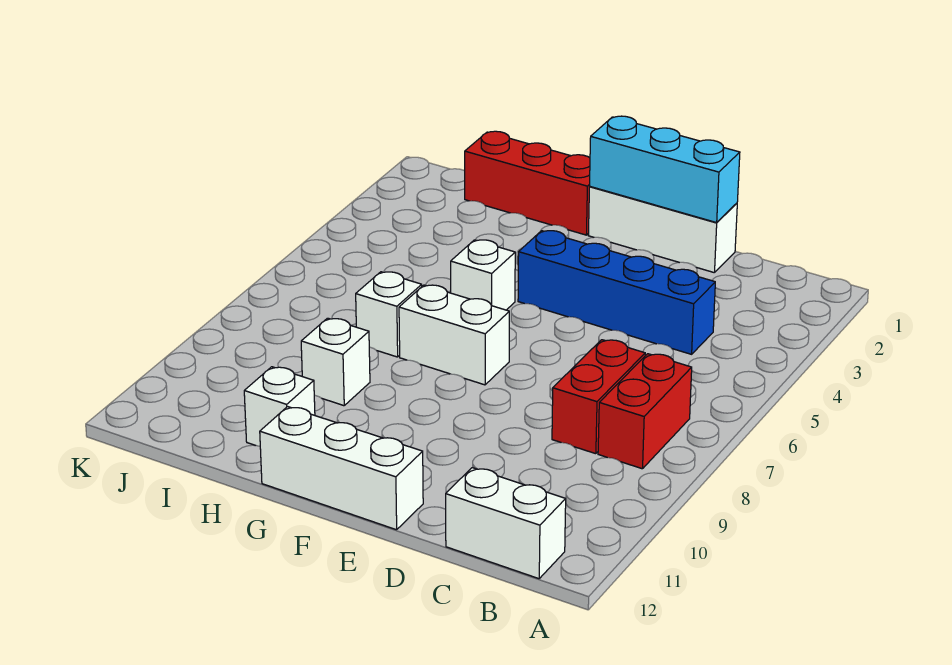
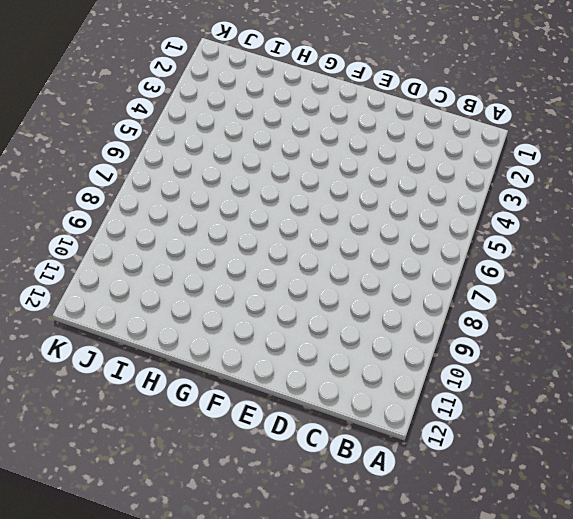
none -> red 1x2 brick [598,354,692,469]
none -> white 1x2 brick [446,468,566,579]
none -> blue 1x4 brick [518,231,715,354]

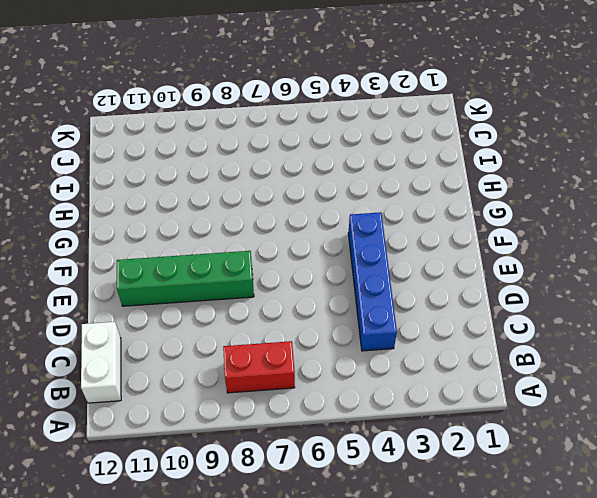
green 1x4 brick [117,251,254,306] -> none
none -> red 1x2 brick [552,340,645,454]
none -> white 1x3 brick [588,187,737,273]
none -> white 1x3 brick [260,407,423,530]

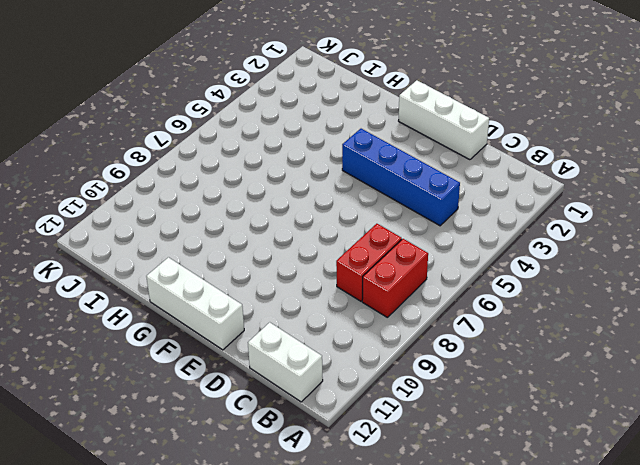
none -> white 1x2 brick [399,285,509,385]
none -> red 1x3 brick [465,131,590,235]
none -> white 1x1 brick [451,240,515,310]

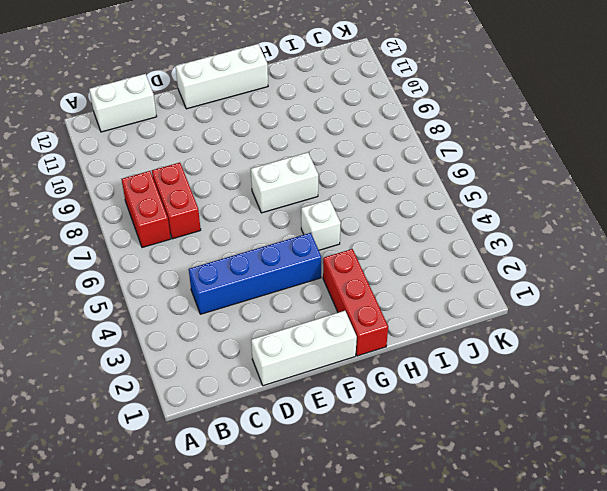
red 1x3 brick [323,249,388,356] -> red 1x3 brick turned to [465,131,590,235]
none -> white 1x1 brick [356,272,422,357]
none -> white 1x1 brick [301,318,370,406]
none -> white 1x1 brick [244,367,315,446]

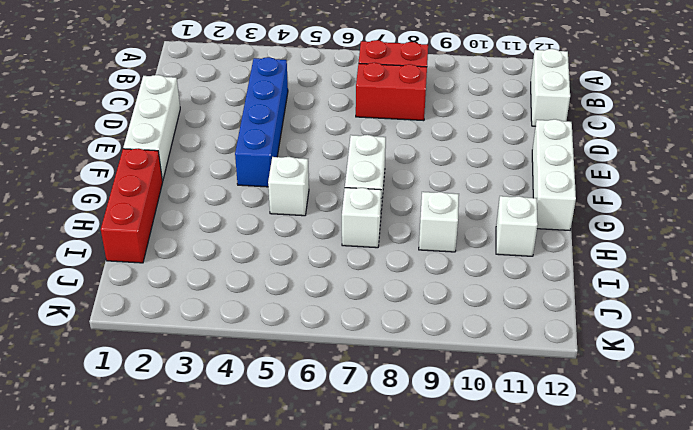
none -> cyan 1x3 brick [590,116,740,223]

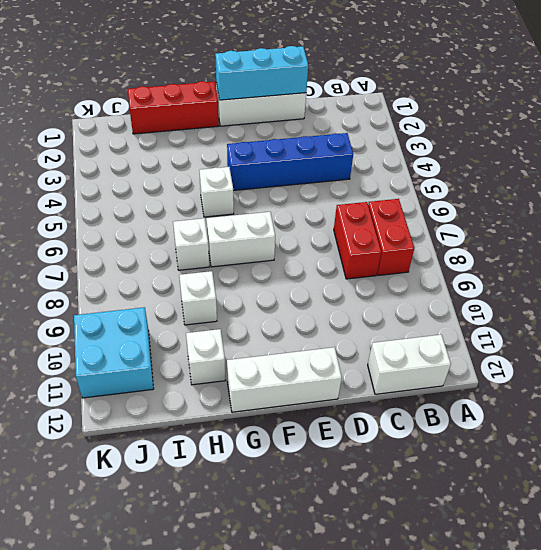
cyan 2x2 brick [74,307,154,398] -> none

